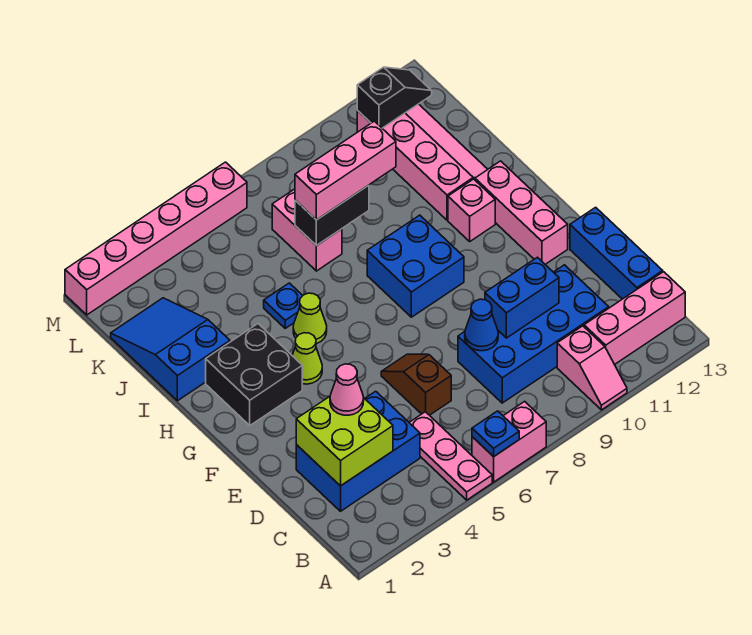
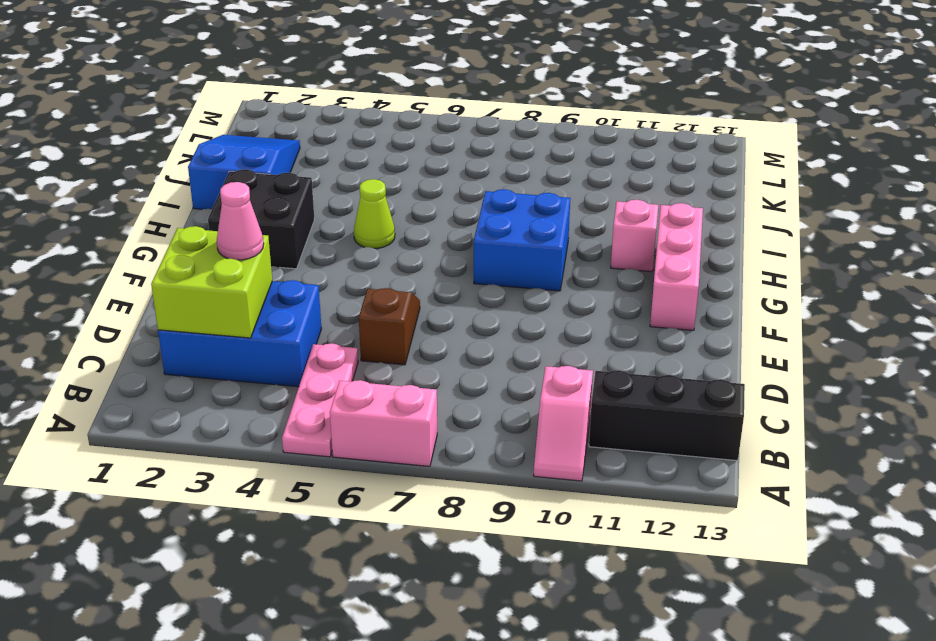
black 1x3 brick [589,370,745,461] -> pink 1x3 brick [584,272,685,365]
none -> blue 2x4 brick [458,265,609,403]
none -> blue 1x3 brick [570,207,663,299]
none -> lime 1x1 cone [292,333,322,384]

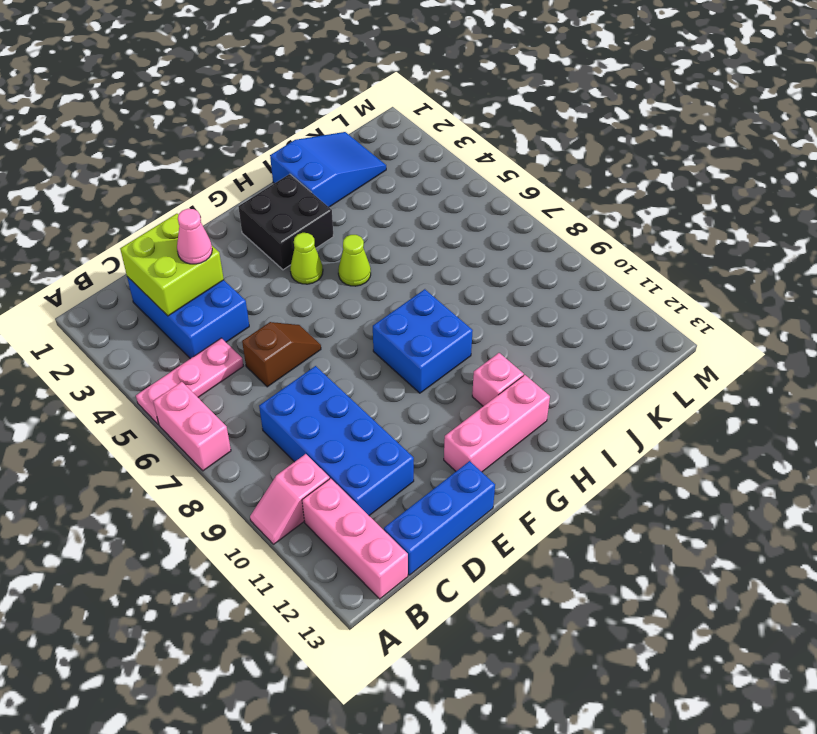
none -> blue 1x1 plate [264,283,303,328]
none -> pink 2x4 slope [357,104,488,220]
none -> pink 1x2 brick [272,189,342,271]

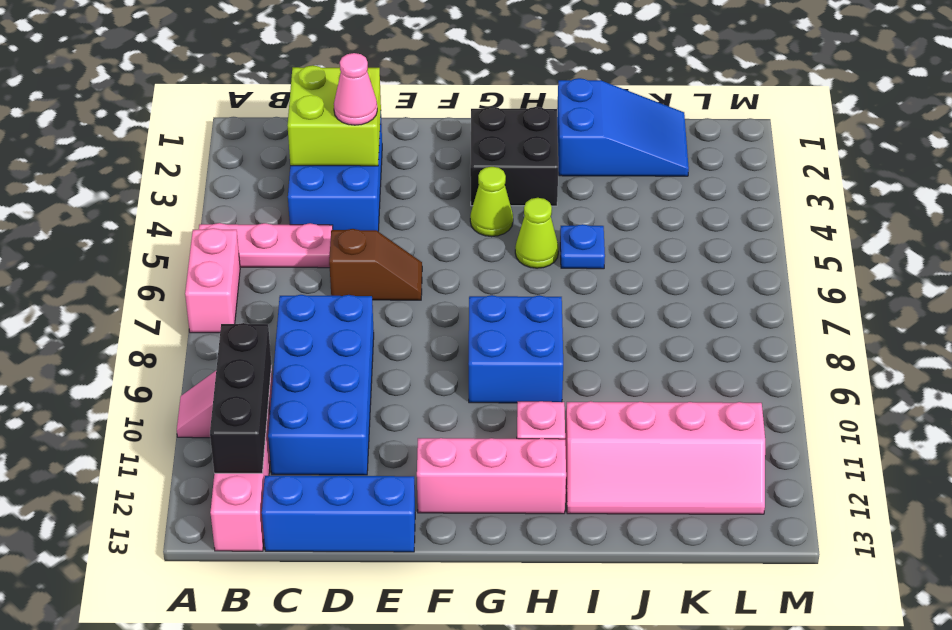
black 1x3 brick [210,323,272,473] -> none
none -> pink 1x2 brick [272,189,342,271]
none -> pink 1x6 brick [65,162,247,315]
none -> blue 1x1 plate [472,411,519,457]

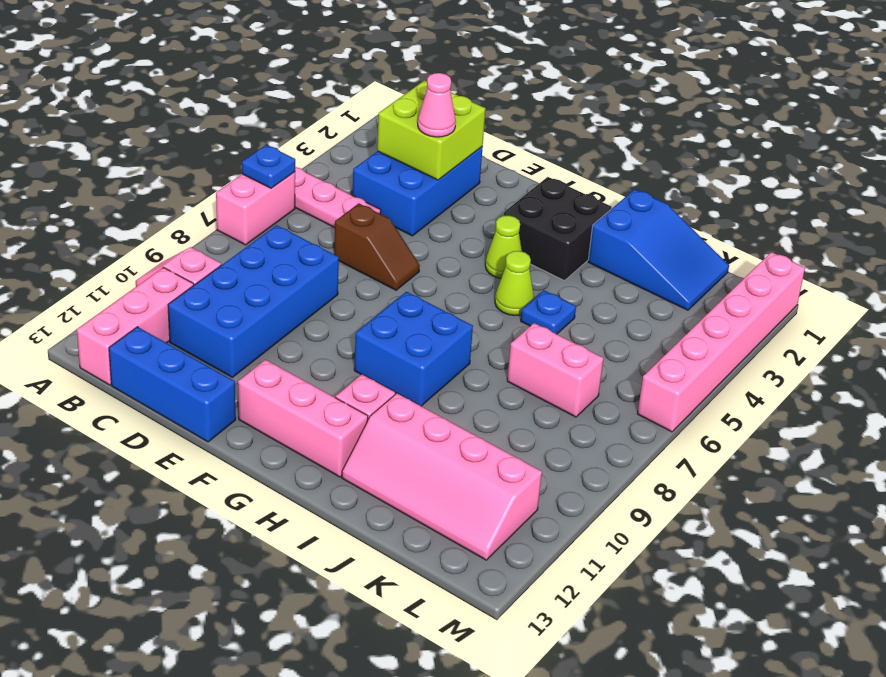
none -> blue 1x1 cone [465,299,498,351]
none -> blue 1x2 brick [485,257,559,338]
none -> black 1x2 brick [295,185,369,246]

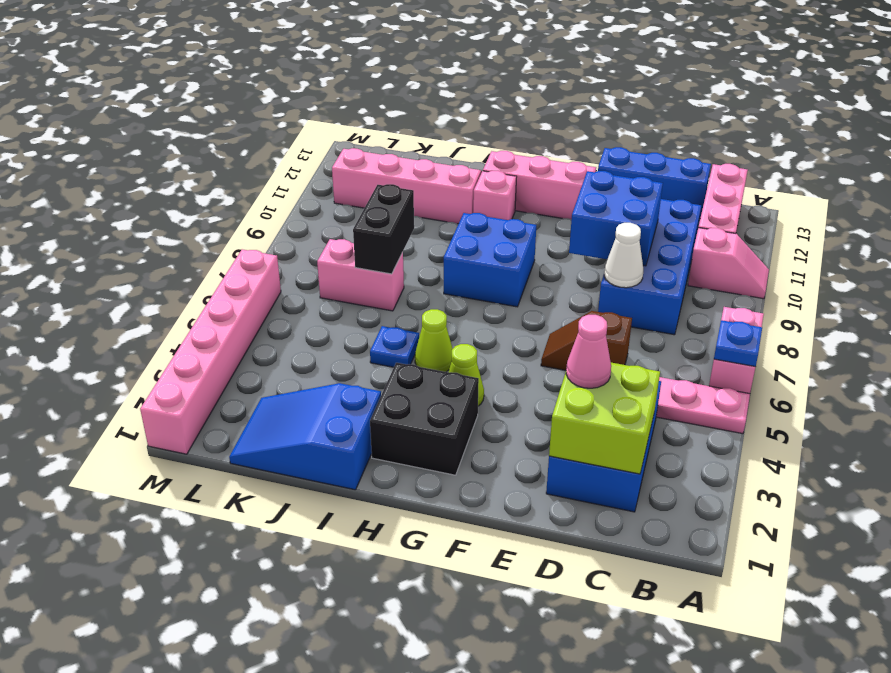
white 1x1 cone [604,223,643,288] -> blue 1x1 cone [465,299,498,351]
blue 2x2 brick [569,171,663,266] -> blue 1x2 brick [485,257,559,338]
none -> black 1x2 slope [357,67,432,128]
none -> pink 1x3 brick [295,121,396,220]

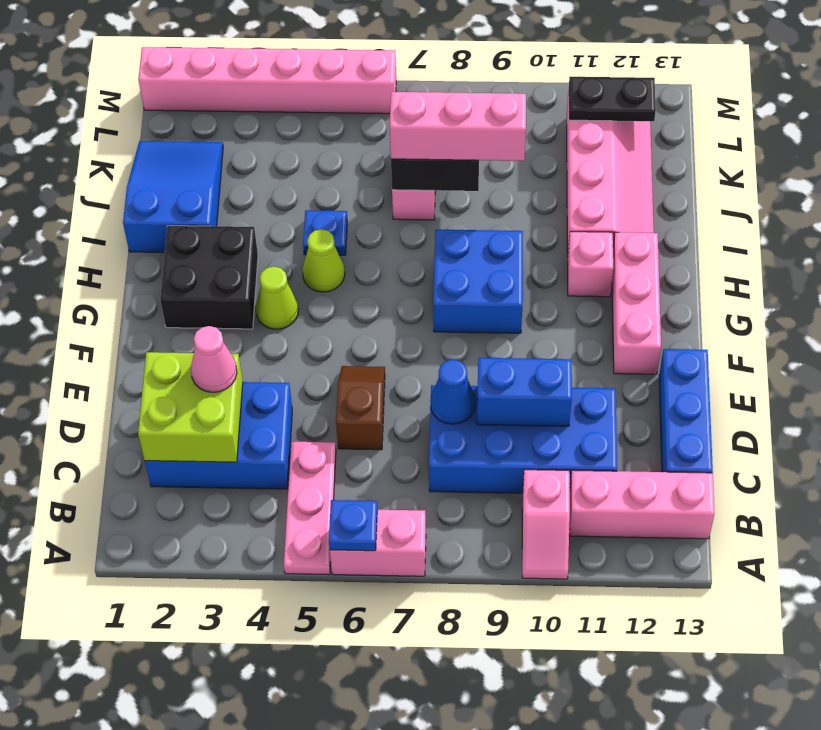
black 1x2 plate [569,77,656,121] -> black 1x2 slope [357,67,432,128]

